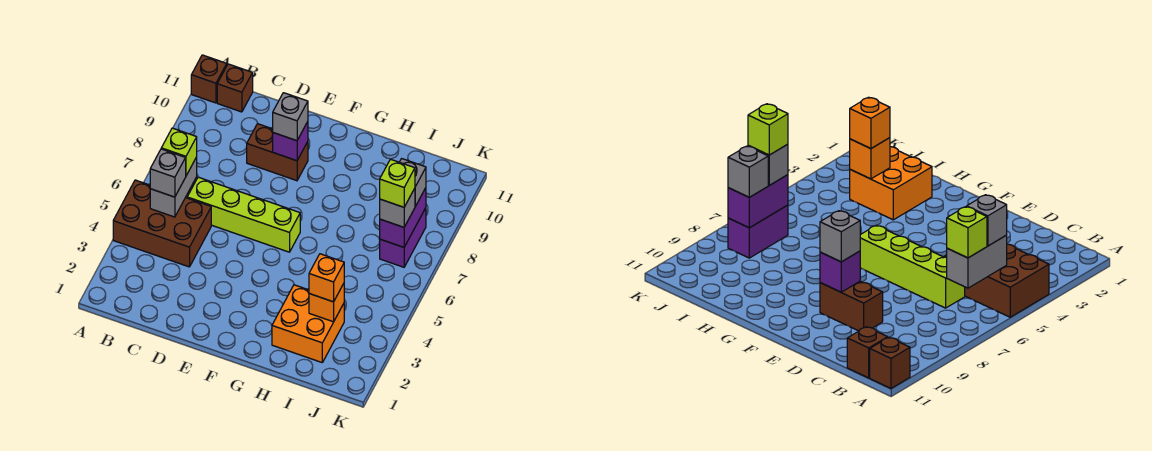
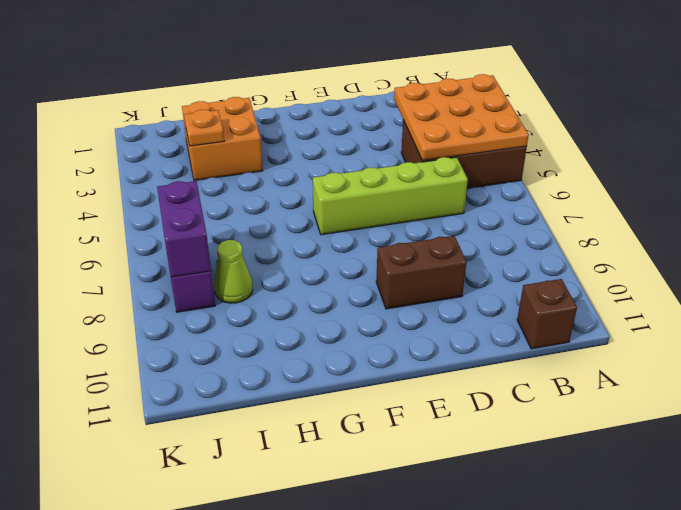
orange 3x3 plate [394,74,529,161] -> grey 1x2 brick [150,157,197,217]
orange 1x1 plate [184,109,224,146] -> orange 1x1 brick [309,284,344,322]
lime 1x1 cone [214,240,253,303] -> none
none -> brown 1x1 brick [191,55,227,103]
none -> purple 1x1 brick [273,122,308,161]
none -> grey 1x1 brick [150,149,186,197]

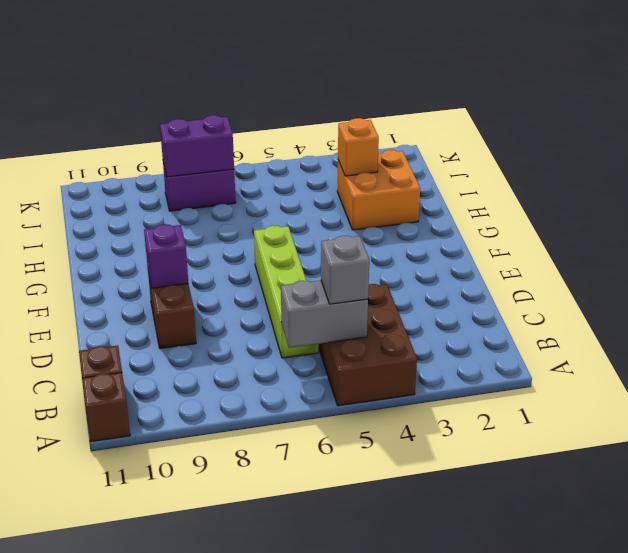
none -> lime 1x1 brick [161,128,197,175]
none -> grey 1x1 brick [273,93,308,141]
none -> orange 1x1 brick [309,254,344,302]

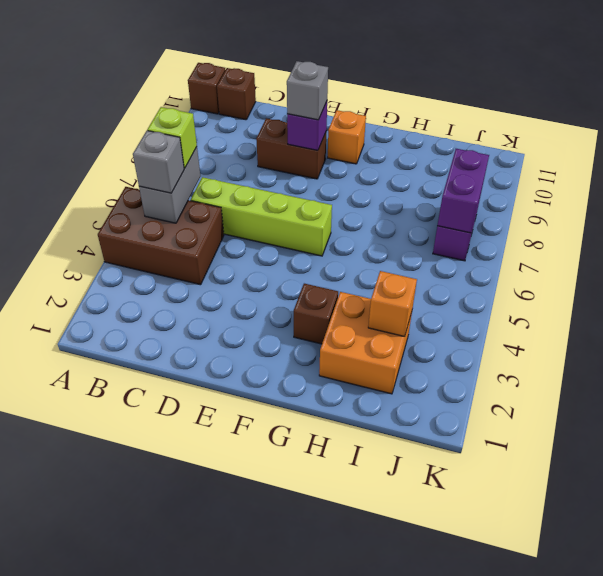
orange 1x1 brick [328,110,366,164] -> orange 1x1 brick moved to [309,254,344,302]
brown 1x1 brick [294,284,338,344] -> none
none -> grey 1x1 brick [380,188,415,227]
none -> grey 1x1 brick [400,159,426,206]
none -> lime 1x1 brick [380,159,415,207]

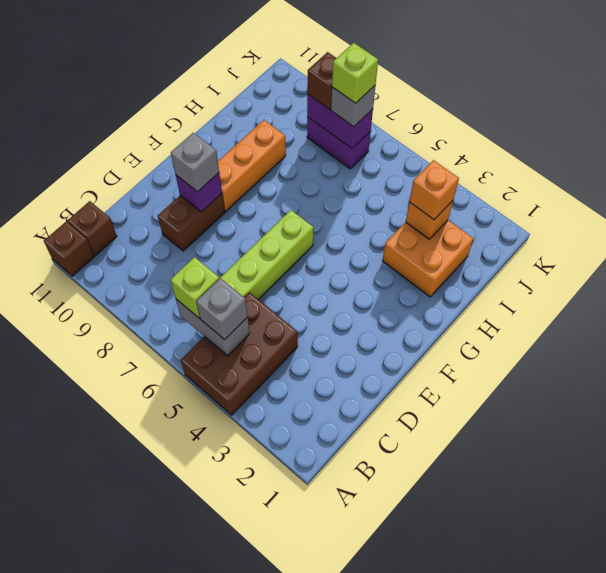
orange 1x3 brick [218,120,286,211] -> none
brown 1x1 brick [307,52,336,110] -> grey 1x1 brick [400,159,426,206]

